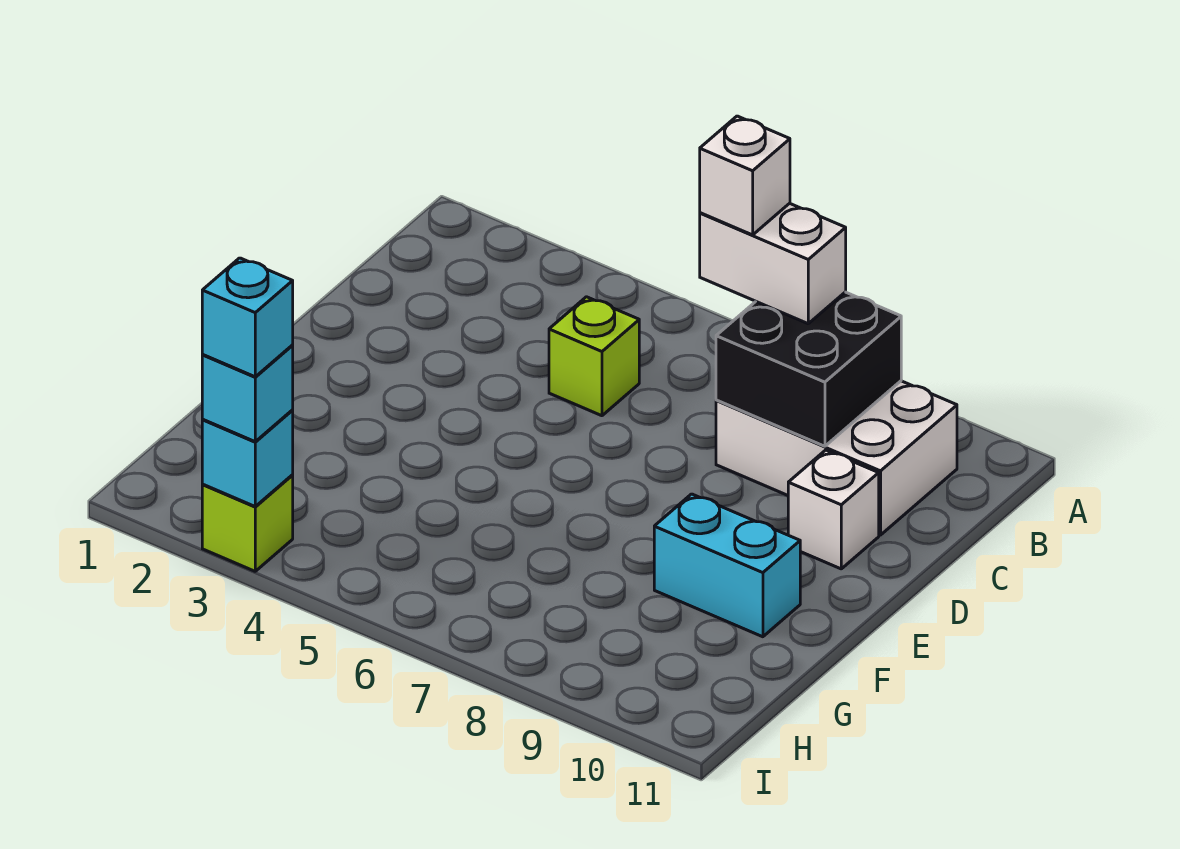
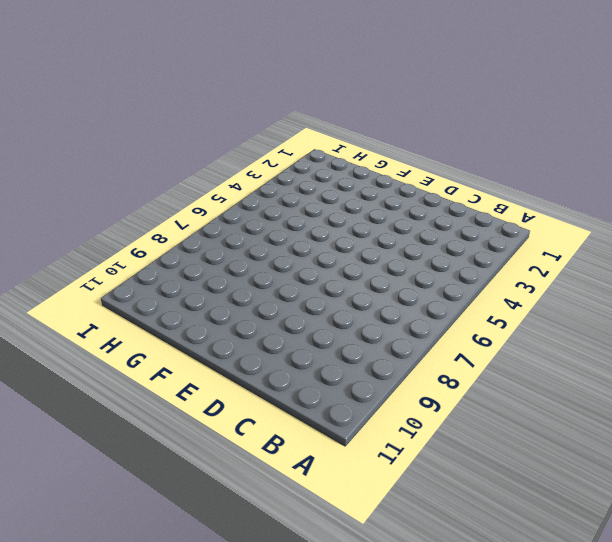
none -> white 2x3 brick [716,381,957,535]
none -> lime 1x1 brick [549,297,639,416]

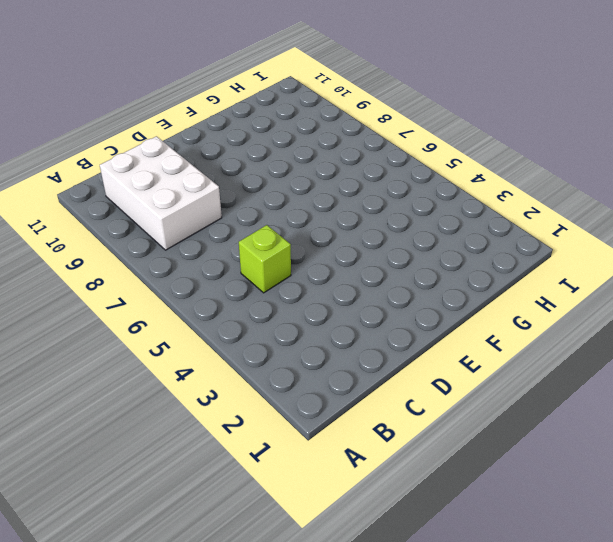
none -> white 1x1 brick [788,450,879,569]
none -> cyan 1x2 brick [654,494,800,637]

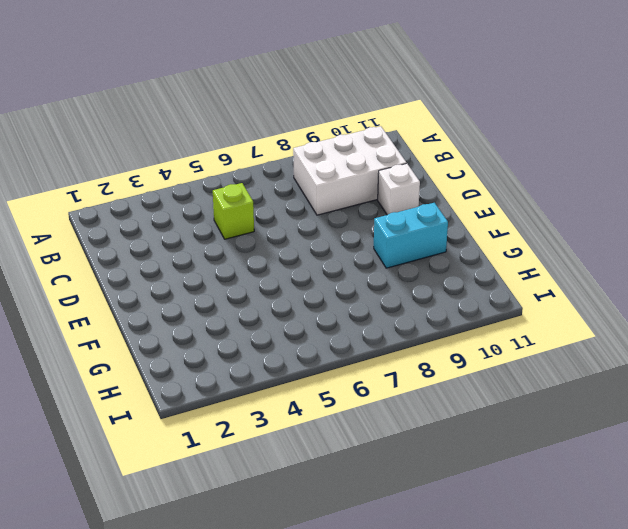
none -> lime 1x1 brick [202,475,293,571]
none -> black 2x2 brick [716,292,901,446]

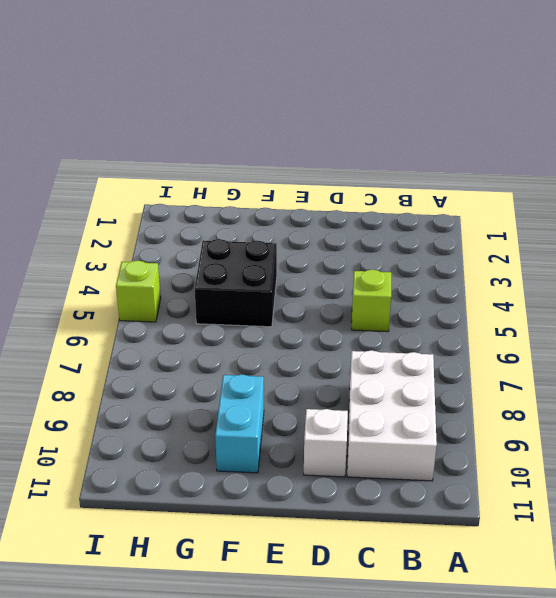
black 2x2 brick [195,239,277,327] -> black 2x2 brick moved to [716,292,901,446]
lime 1x1 brick [116,261,161,322] -> lime 1x1 brick moved to [202,475,293,571]
none -> cyan 1x1 brick [202,410,293,506]
none -> white 1x2 brick [700,203,846,324]

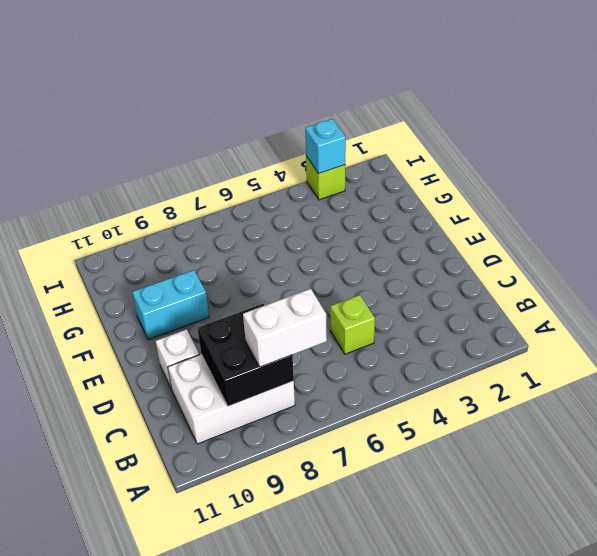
none -> cyan 1x1 brick [202,346,293,441]
none -> white 1x1 brick [700,116,790,235]

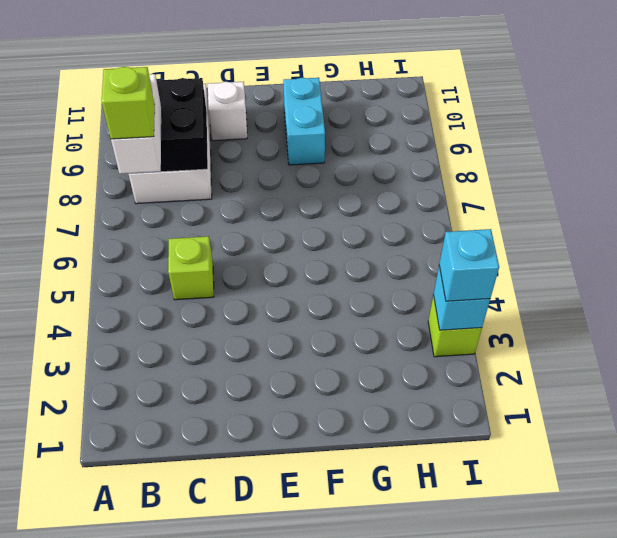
lime 1x1 brick [102,67,155,139] -> white 1x1 brick [700,116,790,235]
none -> cyan 1x1 brick [202,258,293,377]

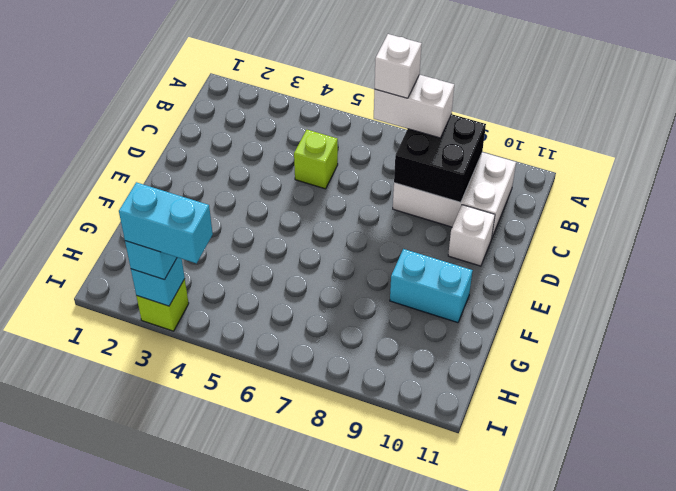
cyan 1x2 brick [119,182,213,263] -> cyan 1x1 brick [202,258,293,377]

